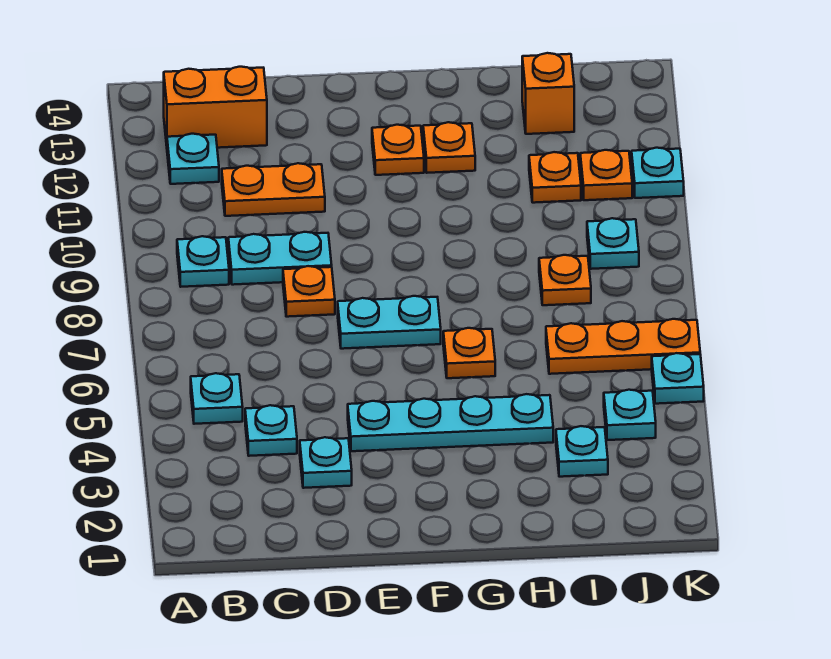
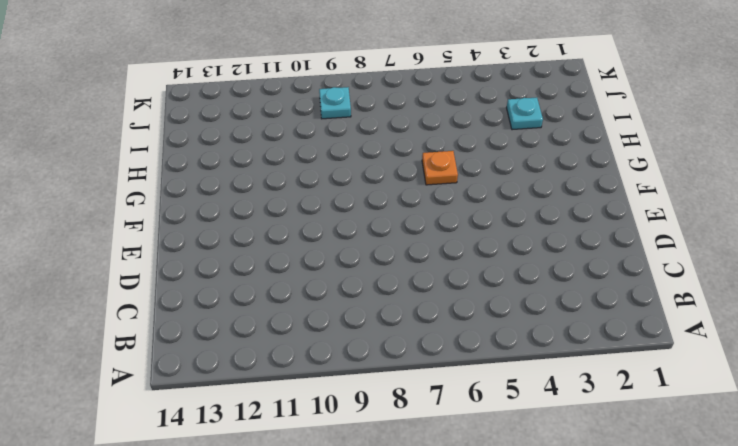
none -> cyan 1x1 plate [191,373,243,424]
none -> cyan 1x1 plate [177,236,229,287]
none -> cyan 1x1 plate [167,134,219,184]

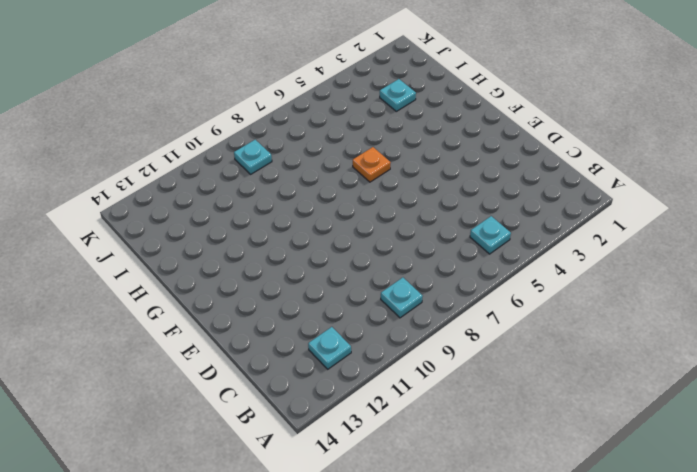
none -> orange 1x2 brick [164,67,267,148]
none -> cyan 1x1 plate [245,405,297,456]
none -> cyan 1x2 plate [228,232,332,285]

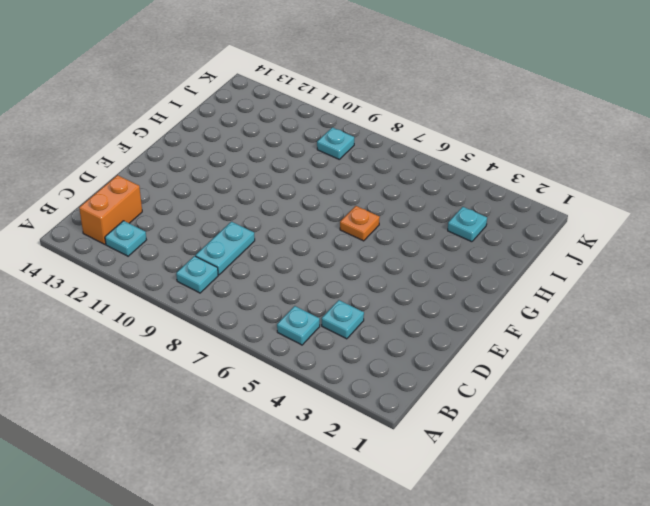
none -> orange 1x2 plate [222,163,325,216]
none -> cyan 1x1 plate [300,437,352,488]
none -> orange 1x1 plate [283,266,335,317]

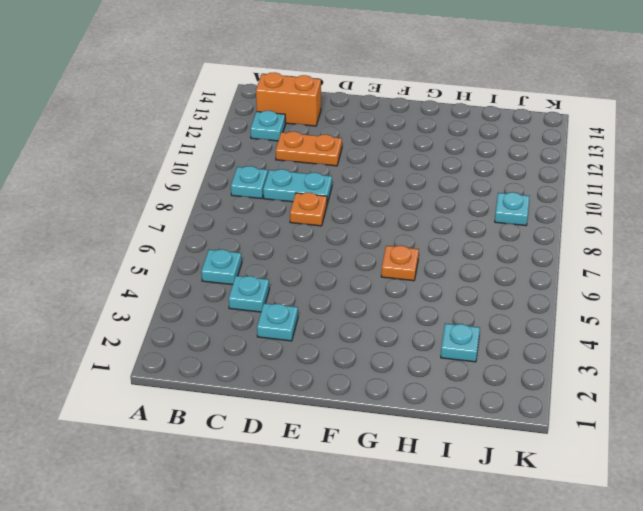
none -> cyan 1x4 plate [348,394,553,451]
none -> cyan 1x2 plate [338,296,441,349]
none -> orange 1x1 plate [372,125,424,175]

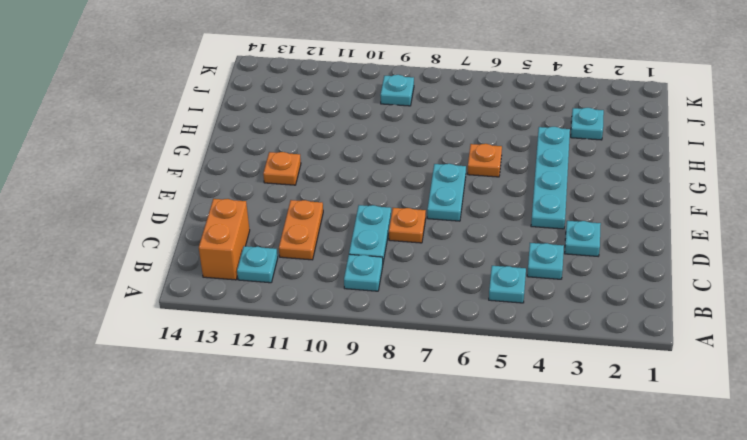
none -> orange 1x1 plate [423,122,475,173]
none -> orange 1x3 plate [546,319,700,374]
none -> orange 1x1 plate [539,255,591,305]

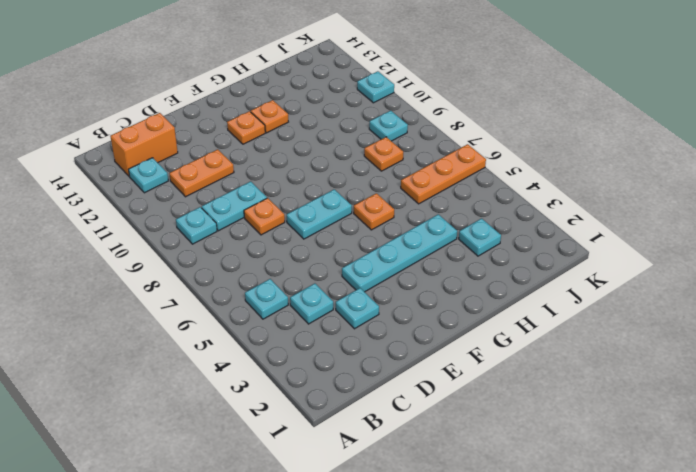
none -> orange 1x1 plate [529,152,581,203]
none -> orange 1x1 brick [522,53,574,134]
none -> cyan 1x1 plate [604,390,656,440]

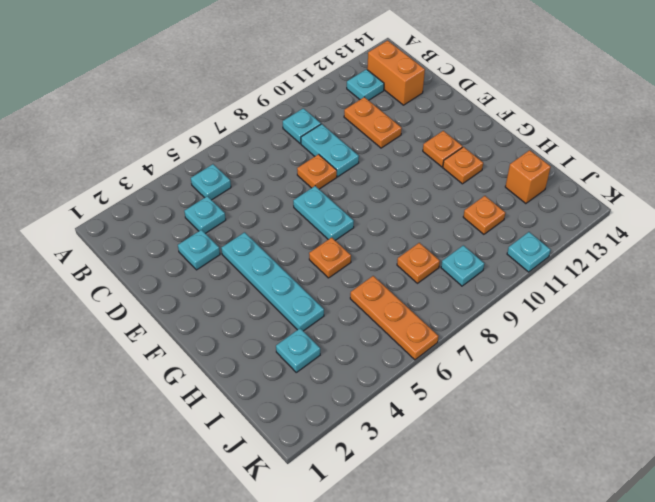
none -> cyan 1x1 plate [604,390,656,440]
none -> orange 1x1 plate [580,150,632,200]
none -> cyan 1x1 plate [652,353,704,404]

